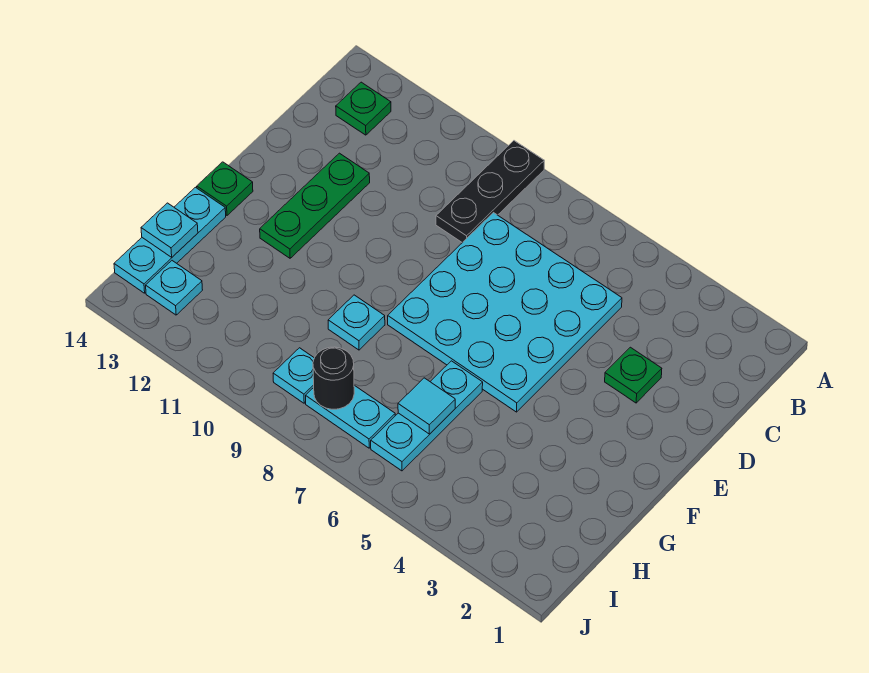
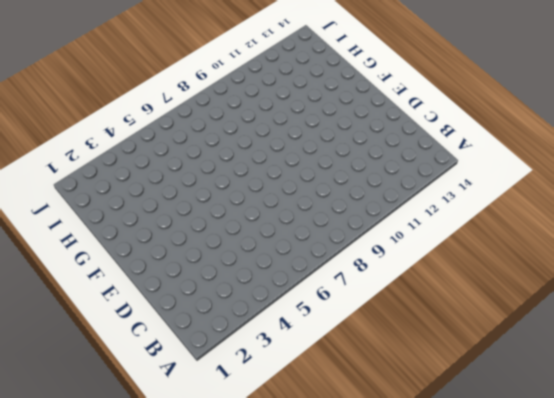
none -> black 1x3 plate [436,141,544,243]
none -> green 1x1 plate [336,82,391,135]
none -> cyan 4x4 plate [388,213,622,412]

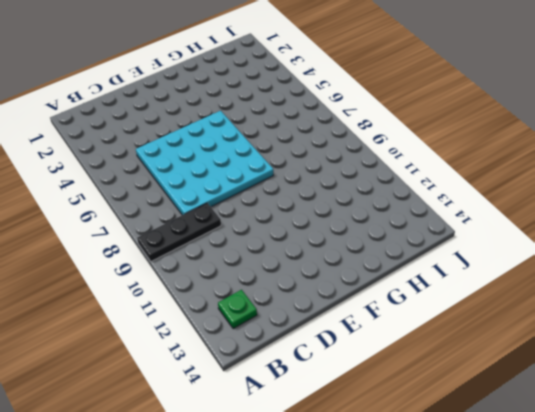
none -> green 1x1 plate [605,347,662,403]
none -> green 1x3 plate [260,153,370,258]
none -> green 1x1 plate [197,162,253,215]

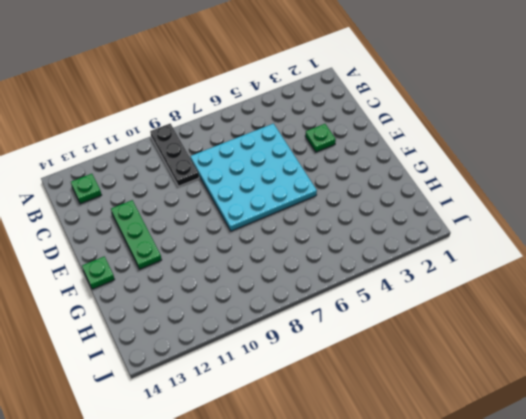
none -> cyan 1x3 plate [371,361,483,471]
none -> cyan 1x1 plate [328,295,385,350]
none -> cyan 1x3 plate [114,187,226,293]

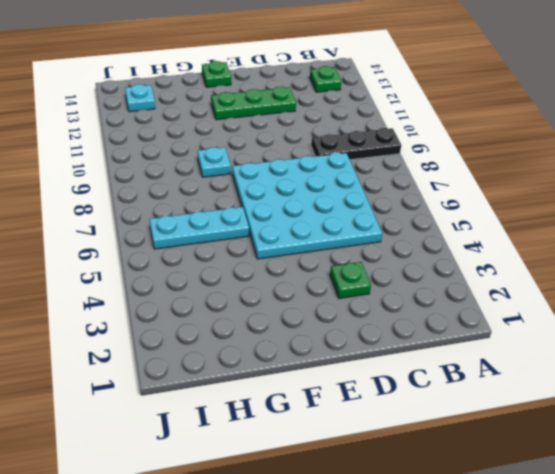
none -> cyan 1x3 plate [114,187,226,293]
none -> cyan 1x2 plate [306,385,395,448]
none -> cyan 1x1 plate [273,348,314,403]

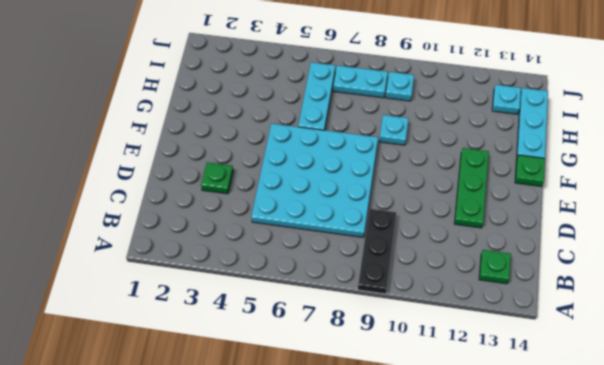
none -> cyan 1x1 tile [398,378,455,434]
none -> cyan 1x1 plate [141,203,198,257]
none -> black 1x1 round brick [313,347,354,409]

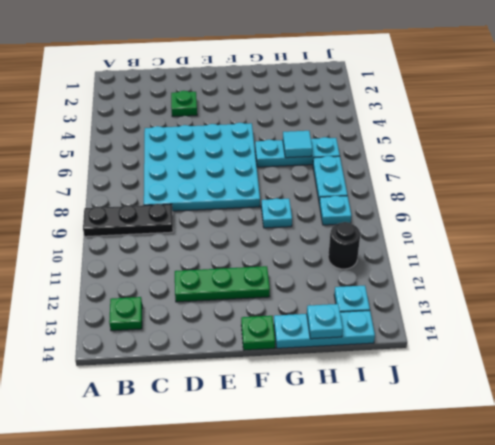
black 1x1 round brick [328,222,360,269] -> black 1x1 round brick moved to [313,347,354,409]

